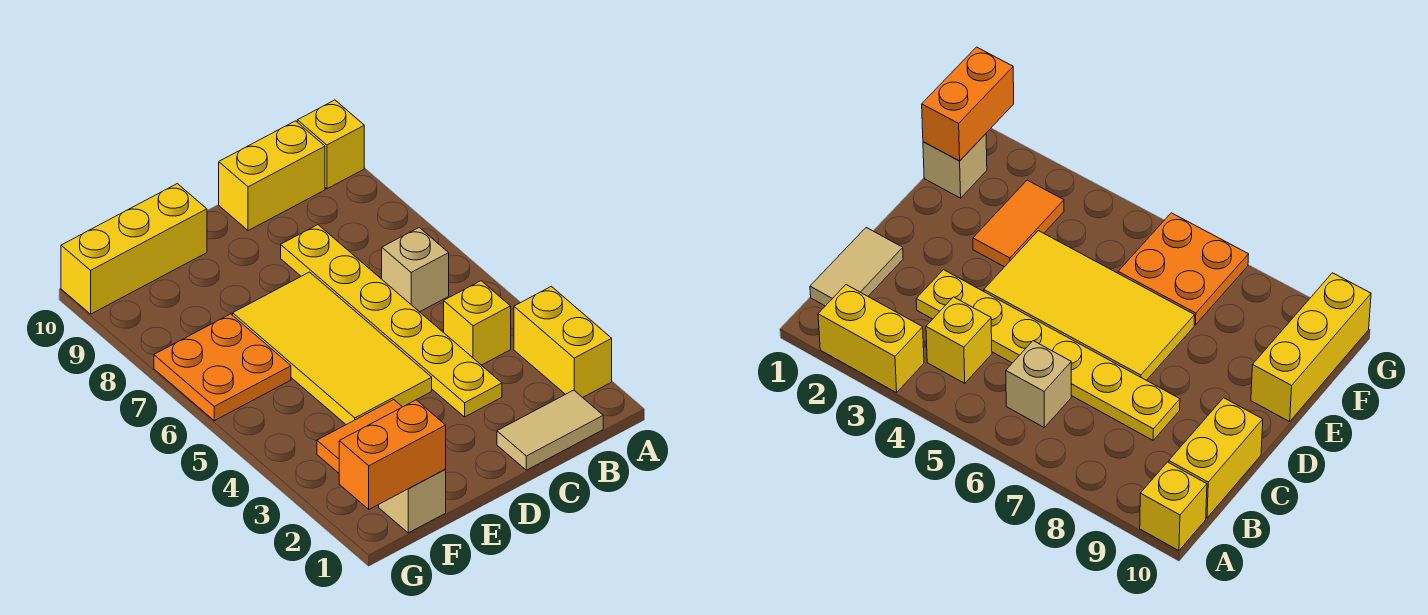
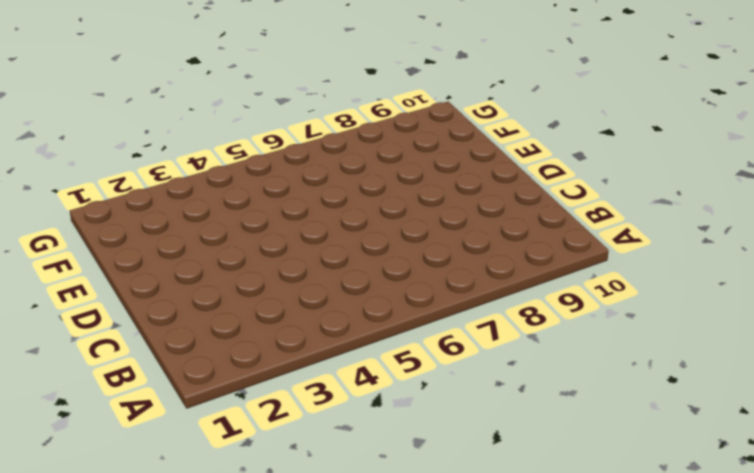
none -> yellow 1x2 brick [514,286,612,397]
none -> yellow 1x1 brick [297,100,364,189]
none -> tan 1x2 tile [497,390,603,470]

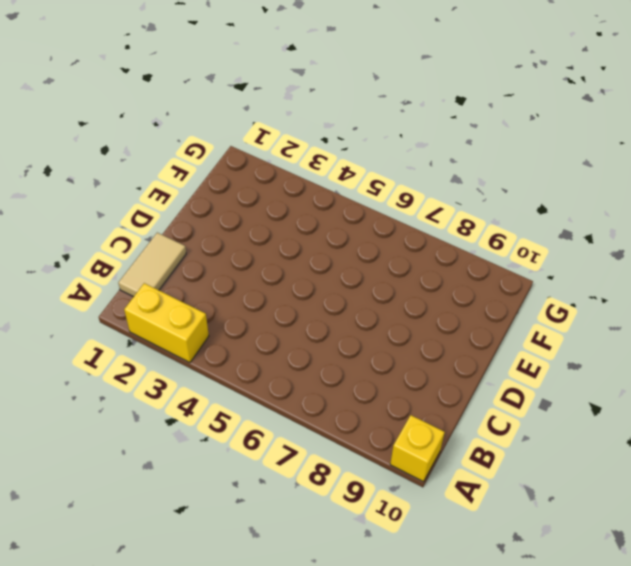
none -> yellow 1x1 brick [444,281,511,365]
none -> tan 1x1 brick [382,228,449,312]
none -> yellow 1x2 brick [219,121,325,231]

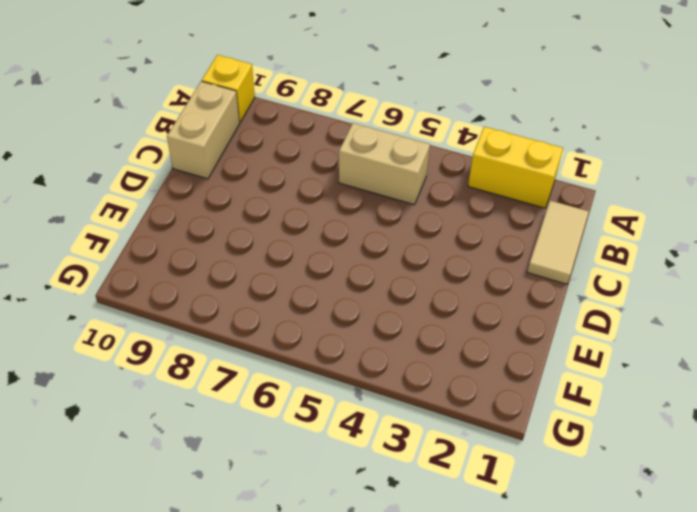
tan 1x2 brick [339,123,430,205] -> tan 1x1 brick [382,228,449,312]
tan 1x2 brick [167,81,240,179] -> yellow 1x2 brick [219,121,325,231]
none -> yellow 1x1 brick [444,281,511,365]
none -> yellow 1x6 plate [281,225,502,417]
none -> yellow 2x4 tile [233,272,432,425]

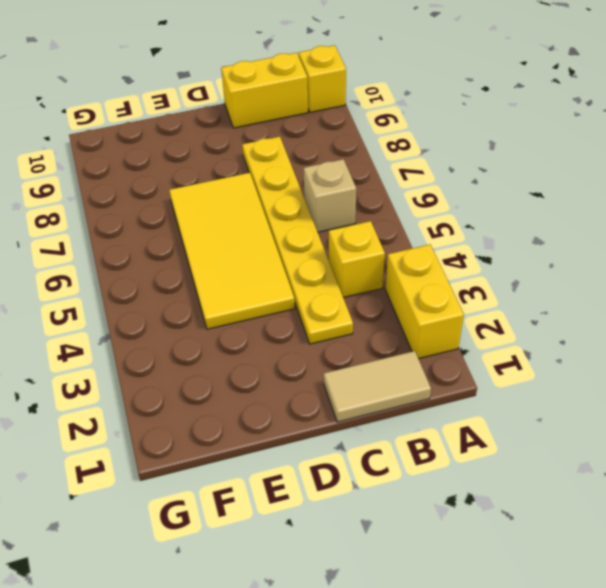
none -> orange 1x2 tile [317,400,402,473]
none -> yellow 1x3 brick [61,184,207,314]
none -> tan 1x1 brick [379,470,446,533]

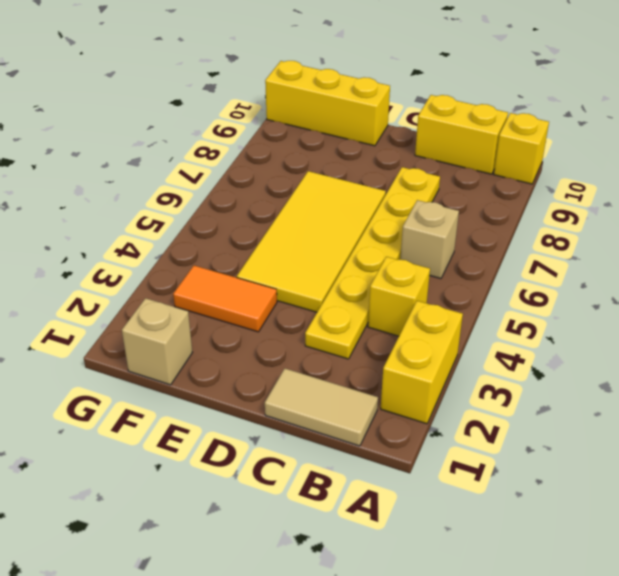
none -> orange 2x2 plate [154,314,291,421]
none -> orange 1x2 brick [339,400,446,509]

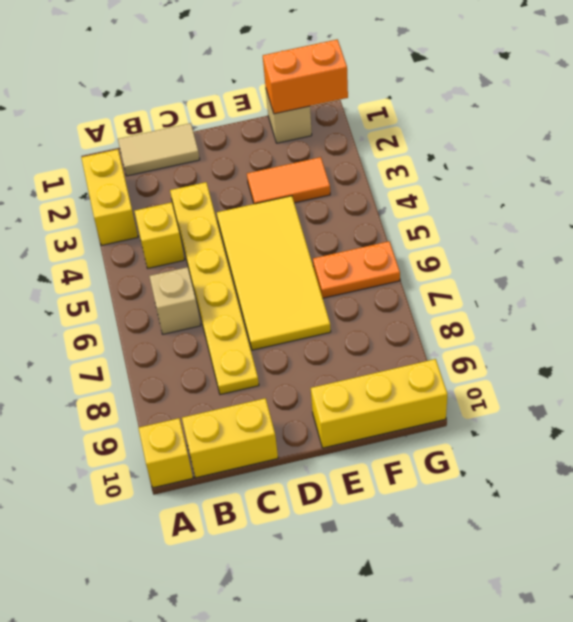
orange 1x2 plate [313,241,400,298] -> orange 2x2 plate [154,314,291,421]

